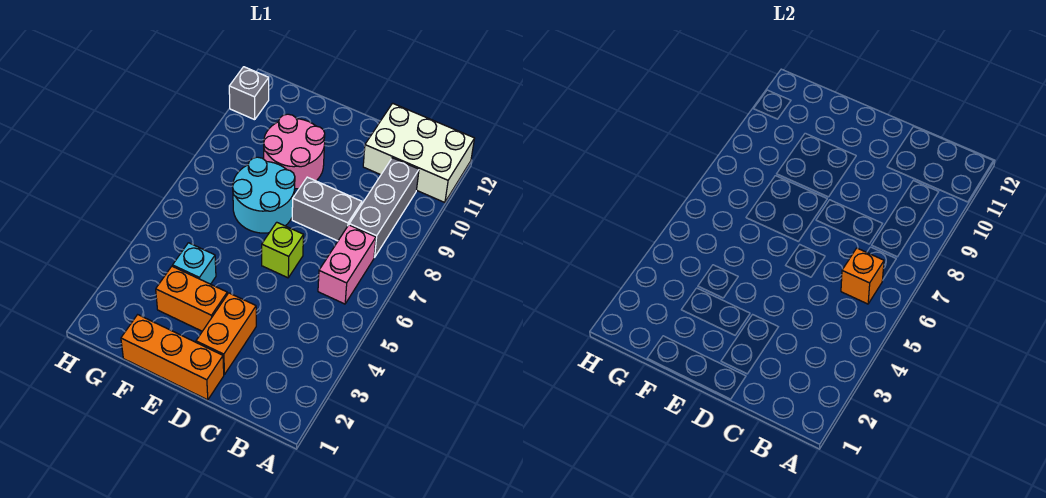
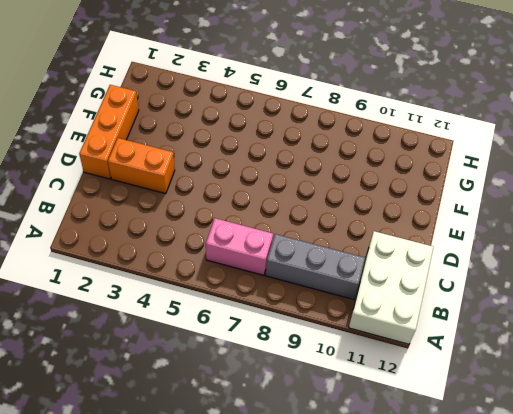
none -> grey 1x2 brick [292,177,362,241]
none -> lime 1x1 brick [262,222,304,278]
none -> orange 1x2 brick [156,266,227,331]

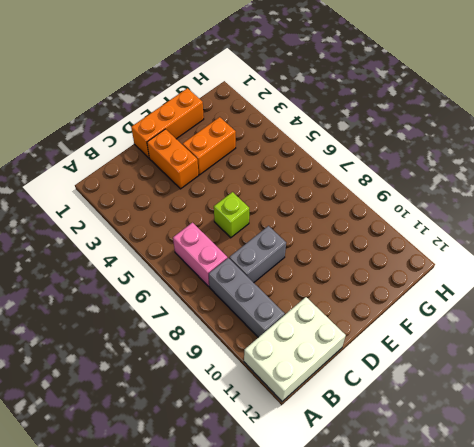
none -> cyan 2x2 round brick [233,157,295,233]
none -> pink 2x2 round brick [264,114,325,189]
none -> cyan 1x1 brick [173,243,216,284]

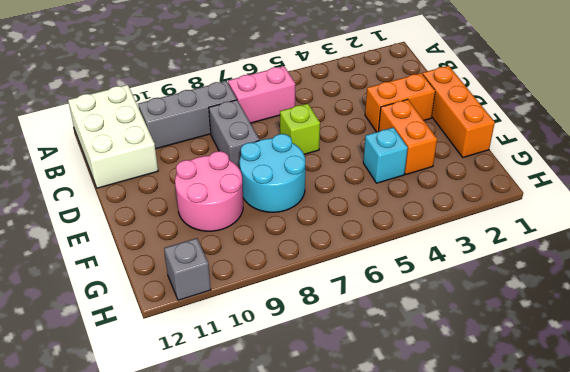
none -> orange 1x1 brick [841,248,884,304]

